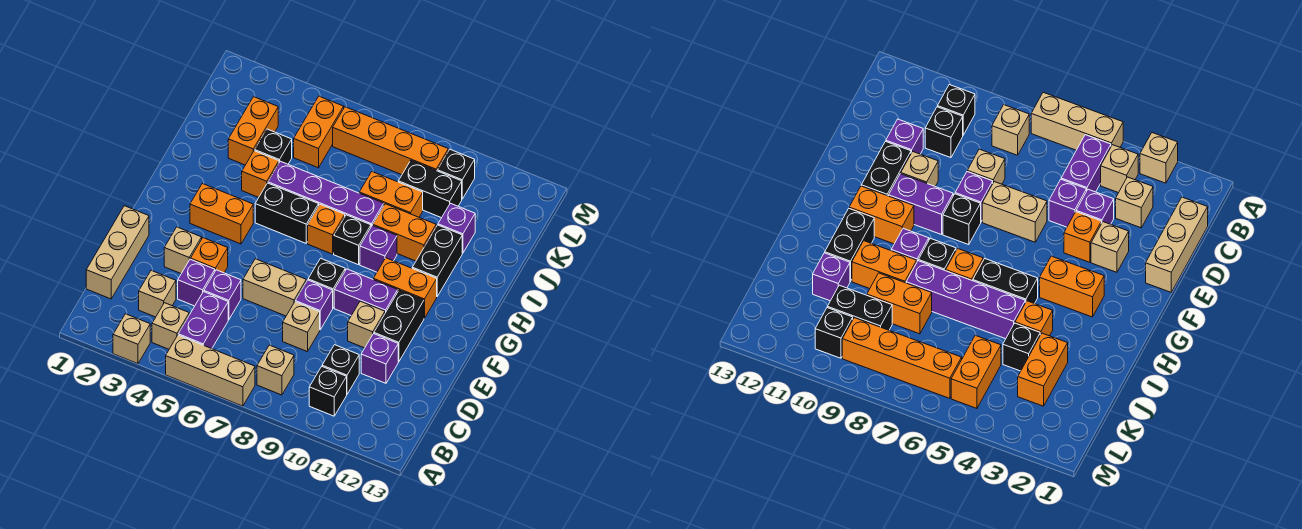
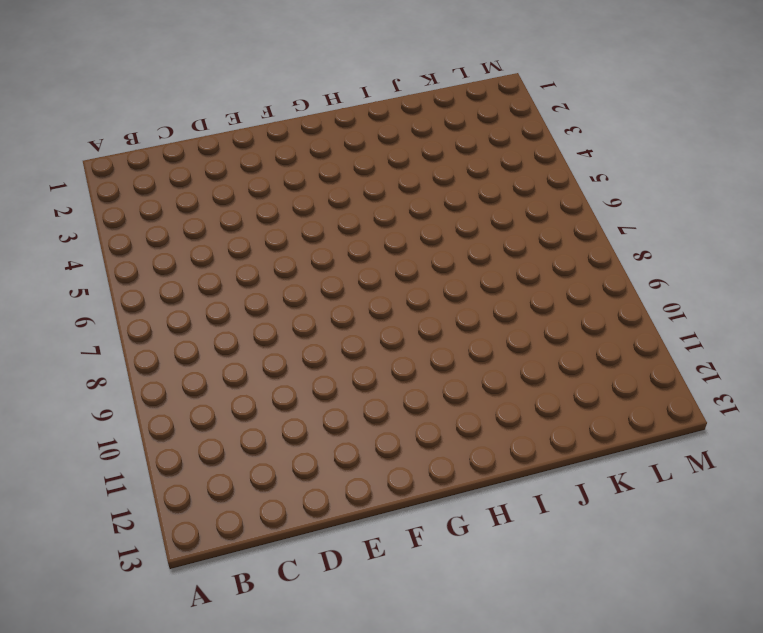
none -> tan 1x1 brick [113,314,150,364]
none -> tan 1x3 brick [166,335,255,406]
none -> tan 1x1 brick [152,303,189,349]
none -> purple 1x2 brick [178,292,228,349]

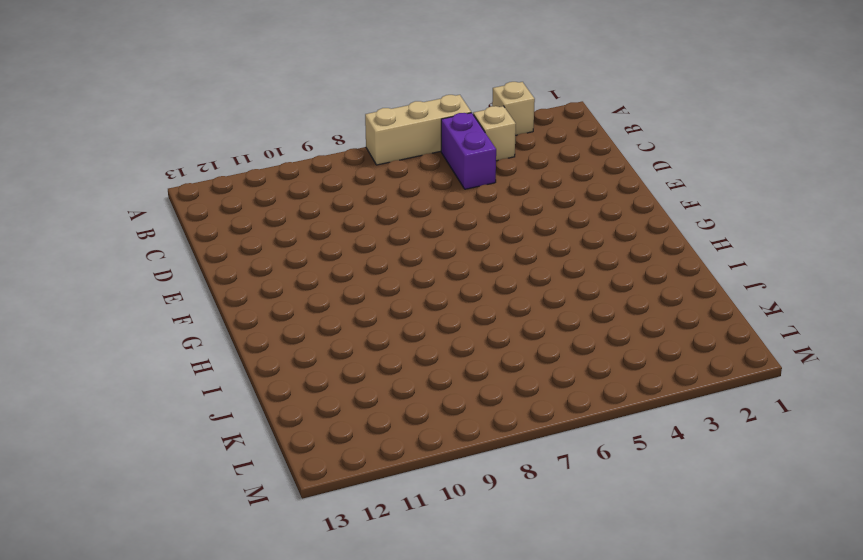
none -> tan 1x1 brick [257,345,294,395]
none -> black 1x1 brick [309,367,347,416]
none -> tan 1x3 brick [86,206,149,299]
none -> tan 1x1 brick [139,270,176,317]

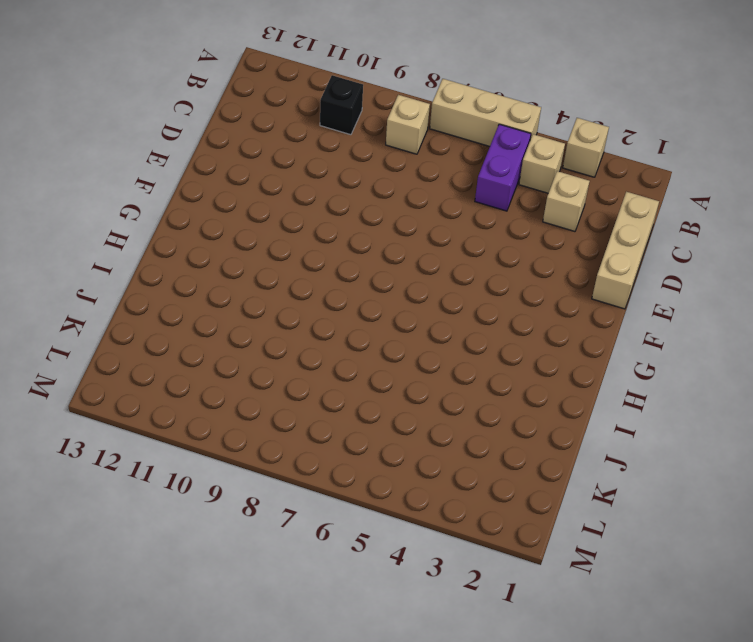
none -> black 1x1 brick [322,345,359,394]
none -> purple 1x1 brick [178,259,215,306]
none -> purple 1x1 brick [204,270,241,320]
none -> tan 1x1 brick [283,302,320,352]

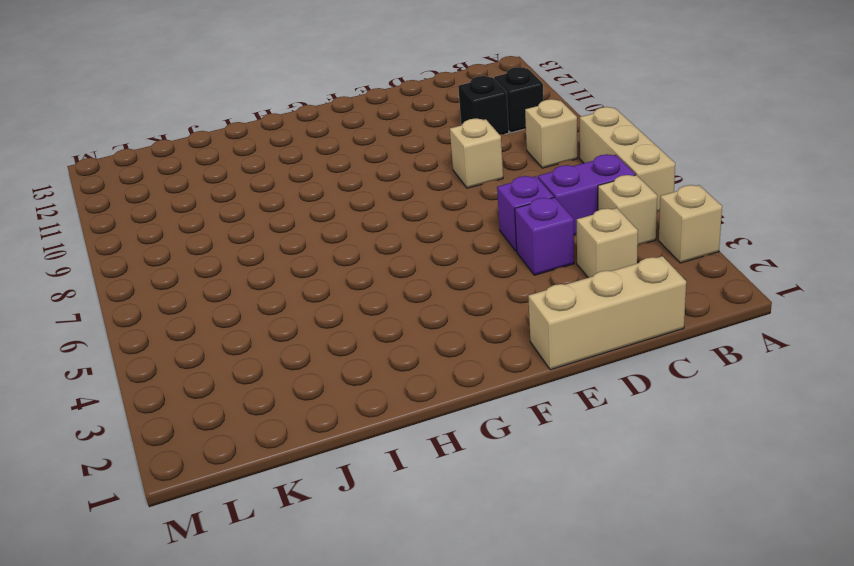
none -> purple 1x1 brick [361,334,398,383]
none -> tan 1x1 brick [164,227,202,274]
none -> orange 1x1 brick [191,238,228,273]
none -> tan 1x2 brick [243,259,306,316]

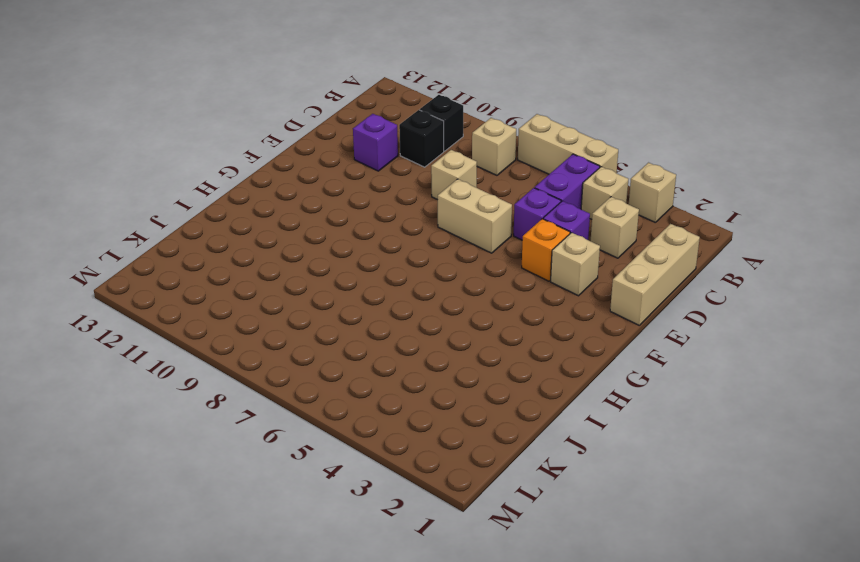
none -> purple 1x1 brick [295,280,333,330]
none -> tan 1x1 brick [348,301,385,348]
none -> black 1x2 brick [374,290,424,362]
none -> black 1x1 brick [308,258,345,308]

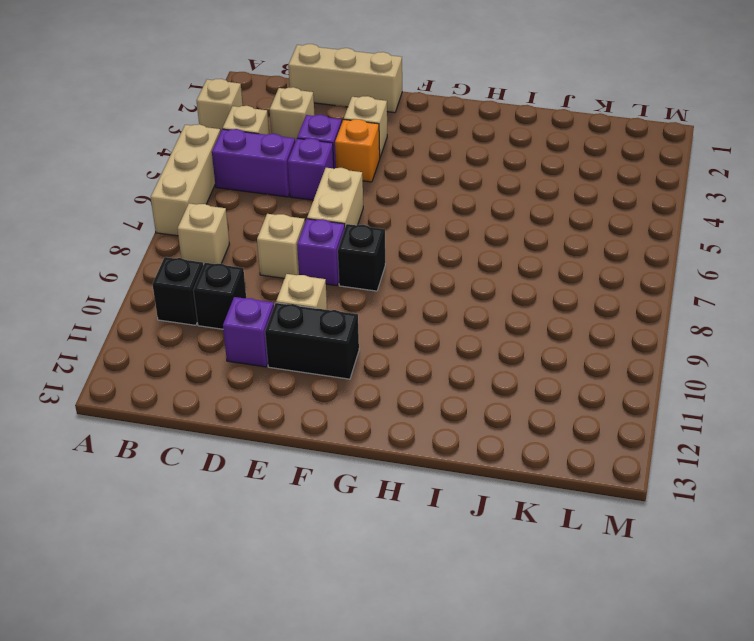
none -> purple 1x2 brick [334,269,398,316]
none -> orange 1x2 brick [190,184,253,244]
none -> orange 1x2 brick [373,258,437,318]
none -> black 1x2 brick [255,183,319,243]

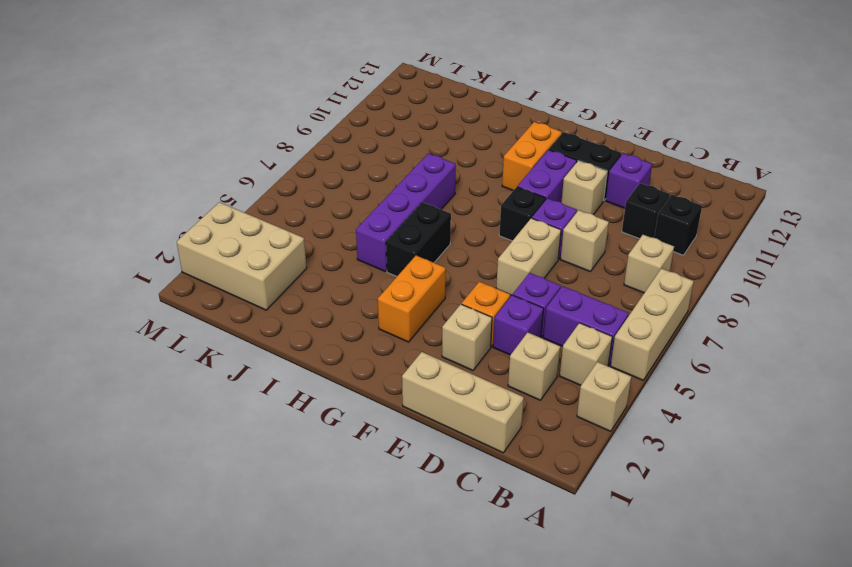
tan 2x3 brick [177,202,307,310] -> orange 1x2 brick [228,97,278,165]
none -> orange 1x1 brick [308,204,345,254]
none -> black 1x1 brick [334,215,371,265]
none -> purple 1x1 brick [360,225,397,272]
none -> black 1x2 brick [412,225,462,296]

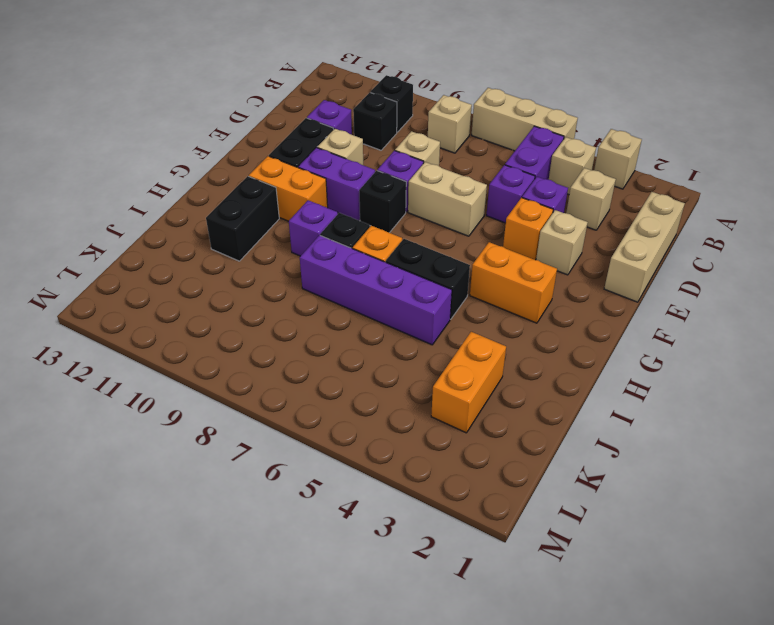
none -> orange 1x1 brick [242,151,279,197]
none -> orange 1x2 brick [373,204,436,261]
none -> black 1x1 brick [255,129,292,164]
none -> orange 1x2 brick [359,172,423,217]

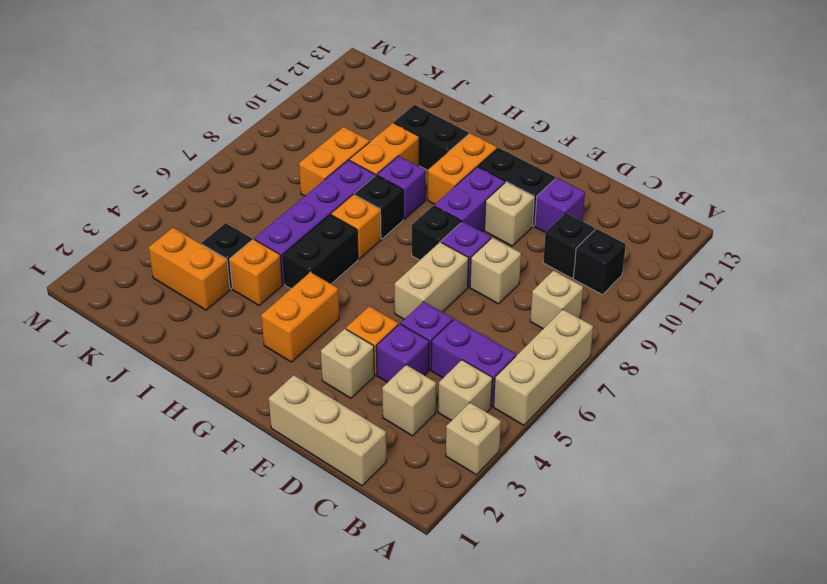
none -> purple 1x1 brick [438,203,475,253]
none -> orange 1x2 brick [294,96,344,168]
none -> black 1x2 brick [398,161,462,218]
none -> orange 1x4 brick [333,107,448,175]

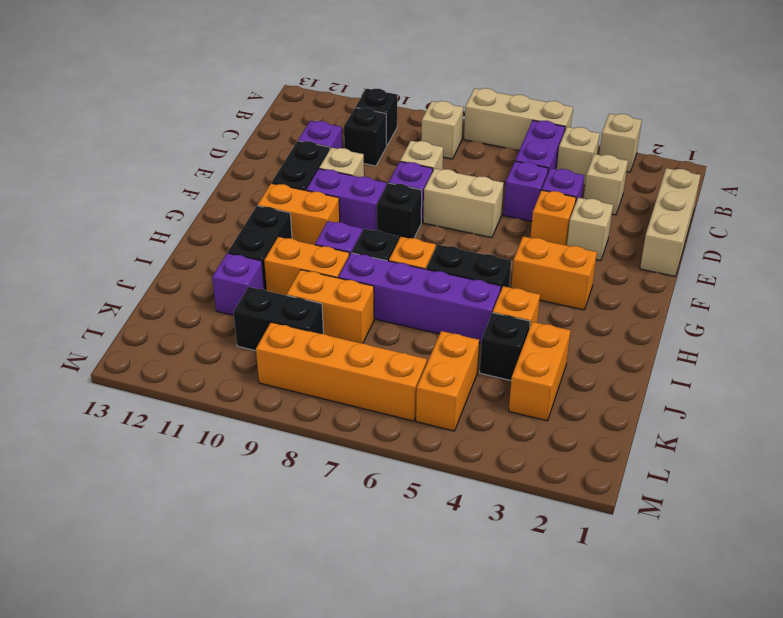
none -> black 1x1 brick [437,149,475,199]

